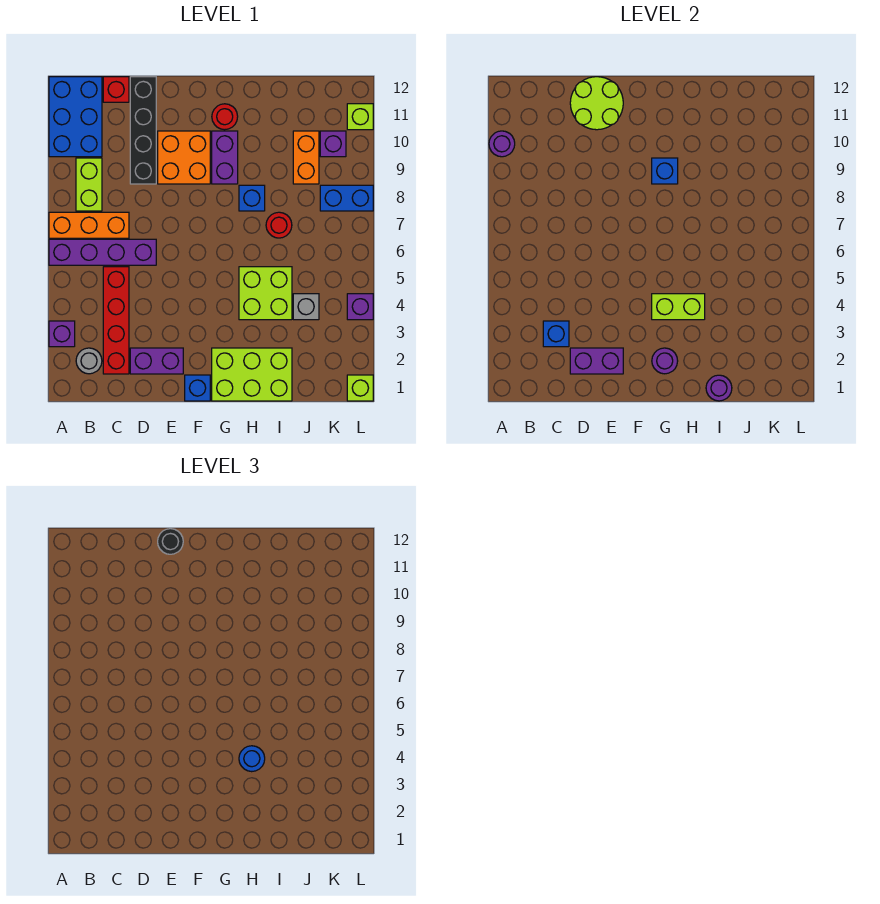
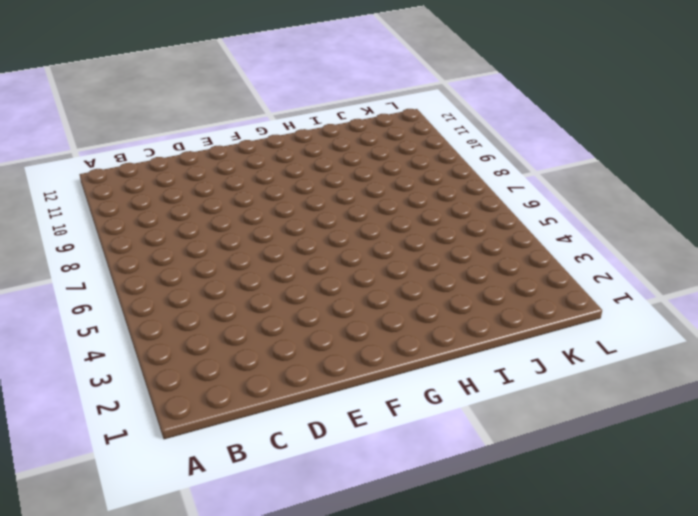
none -> purple 1x1 brick [49,321,75,347]
none -> purple 1x4 brick [49,239,156,265]
none -> orange 1x3 brick [49,212,129,238]
none -> blue 2x3 brick [49,77,102,157]

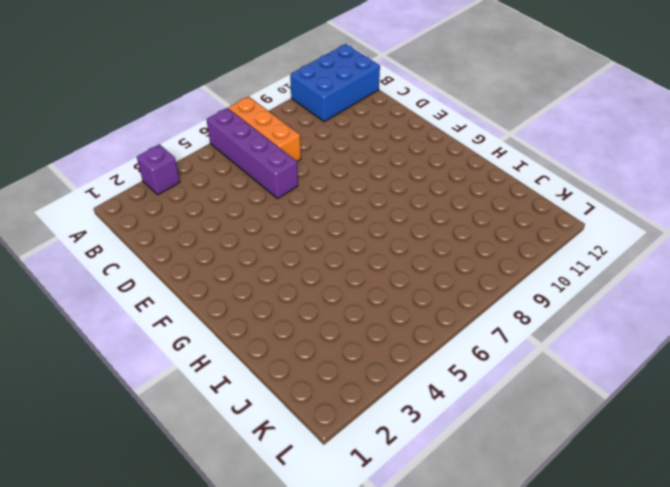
none -> grey 1x1 round brick [76,348,102,374]
none -> lime 1x2 brick [76,158,102,211]
none -> red 1x4 brick [103,267,129,374]
none -> red 1x1 brick [103,77,129,102]

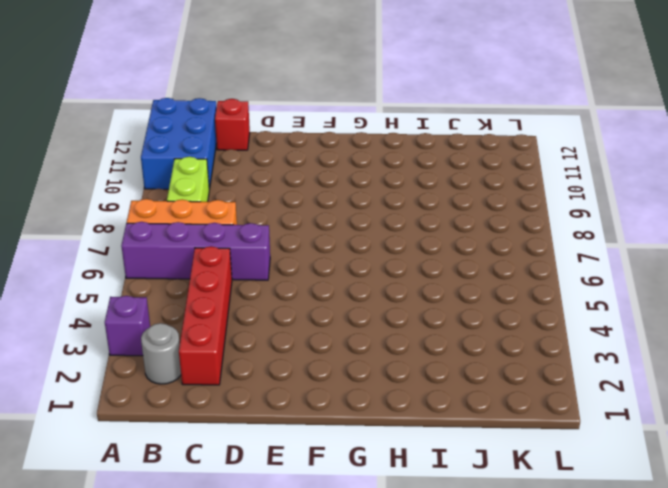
none -> purple 1x2 brick [130,348,183,374]
none -> black 1x4 brick [130,77,156,184]
none -> orange 2x2 brick [158,131,210,184]
none -> blue 1x1 brick [185,375,210,401]

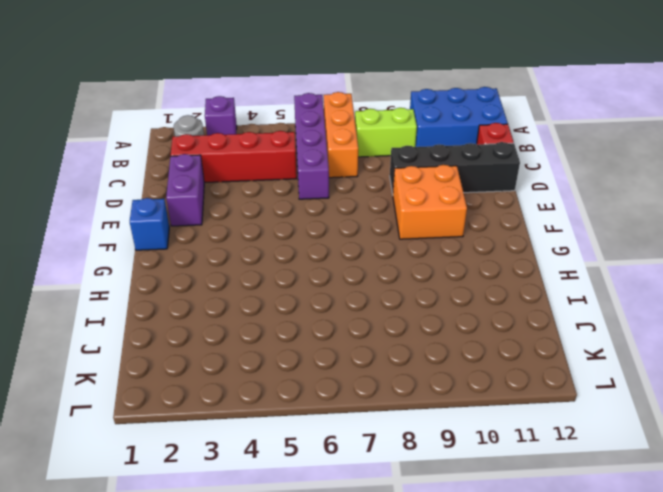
none -> lime 2x3 brick [212,348,292,401]
none -> purple 1x2 brick [212,131,238,184]
none -> red 1x1 round brick [212,104,238,130]
none -> lime 2x2 brick [239,267,292,320]

